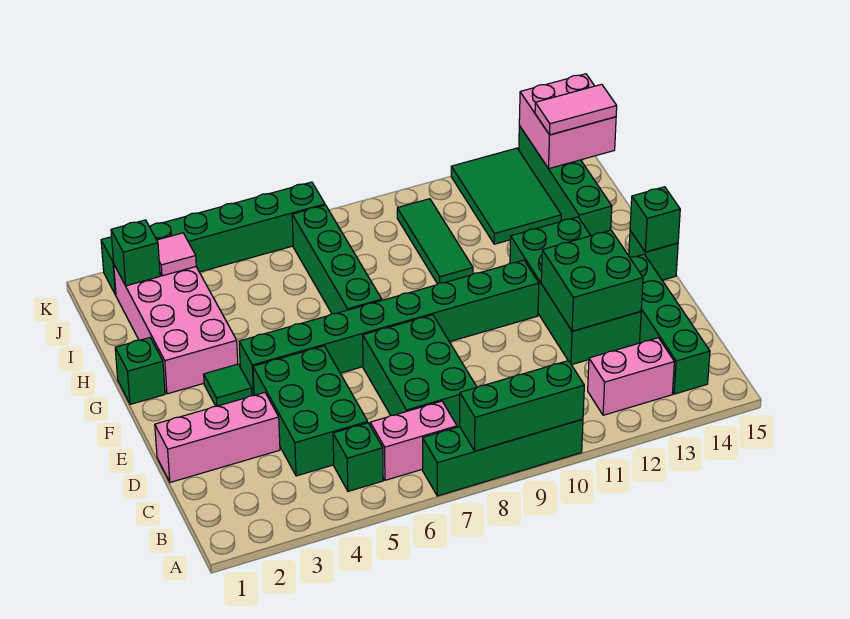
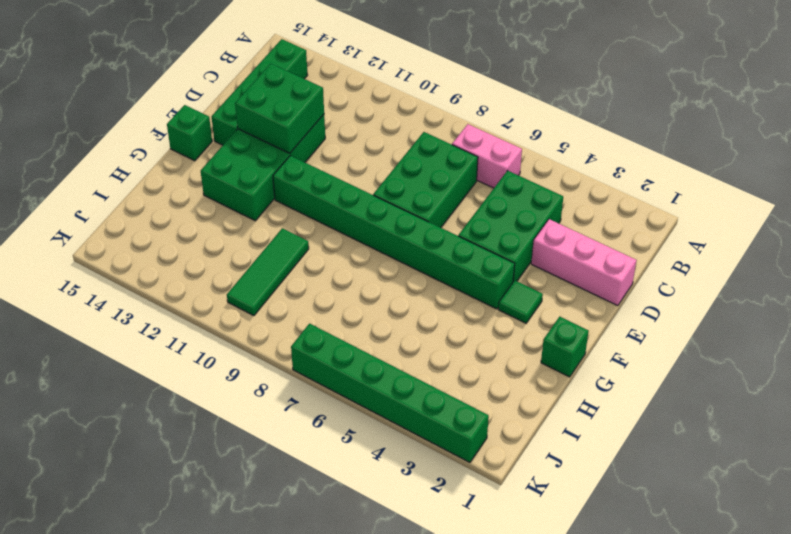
none -> green 1x4 brick [423,419,583,496]
none -> green 1x1 brick [333,423,383,491]
none -> pink 1x2 brick [588,338,674,415]

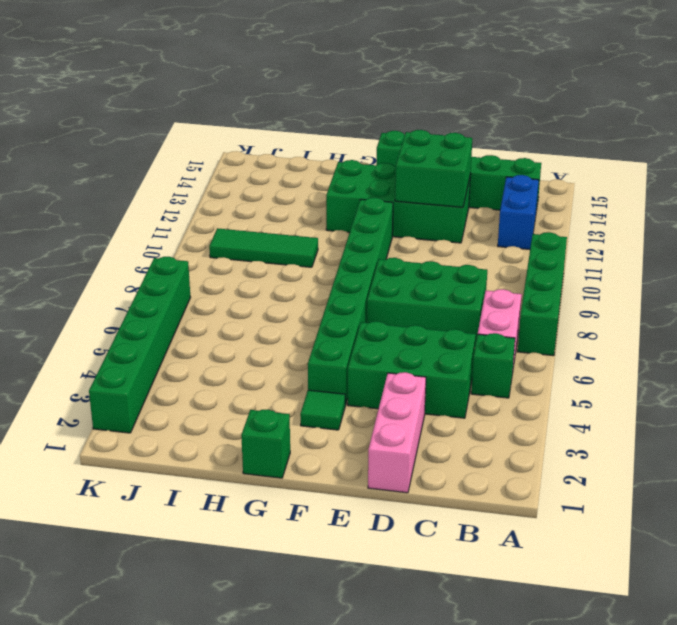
blue 1x2 brick [498,175,539,249] -> pink 1x2 brick [588,338,674,415]
none -> pink 2x4 brick [114,265,238,394]
none -> green 1x4 brick [292,205,382,314]
none -> green 1x4 brick [519,126,612,236]

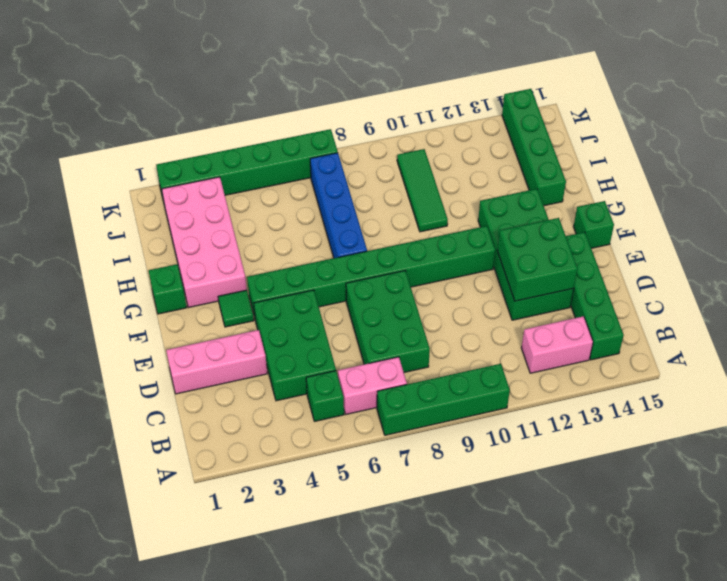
blue 1x4 brick [310,153,367,258] -> green 1x4 brick [292,205,382,314]
none -> green 2x3 tile [451,148,561,244]
none -> green 1x3 brick [460,361,584,451]
none -> green 1x1 brick [630,187,680,252]

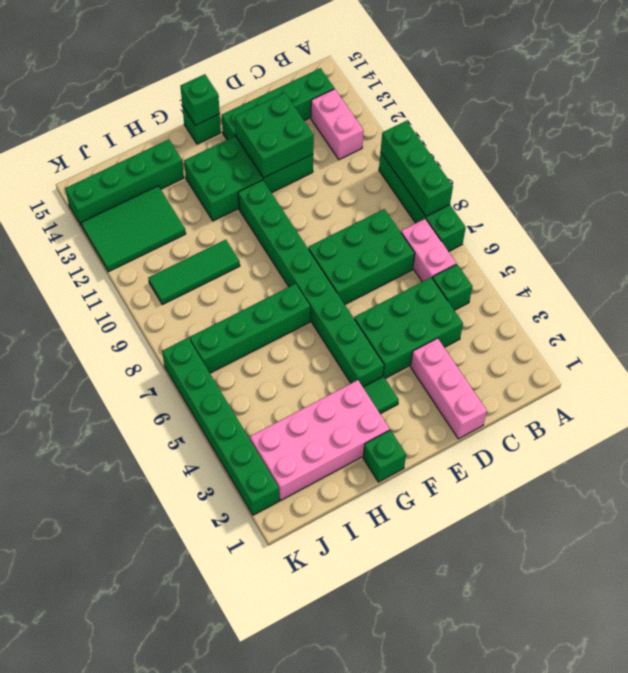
none -> green 1x1 brick [111,220,160,286]
none -> pink 1x1 tile [157,233,196,276]
none -> pink 2x2 brick [519,74,616,169]

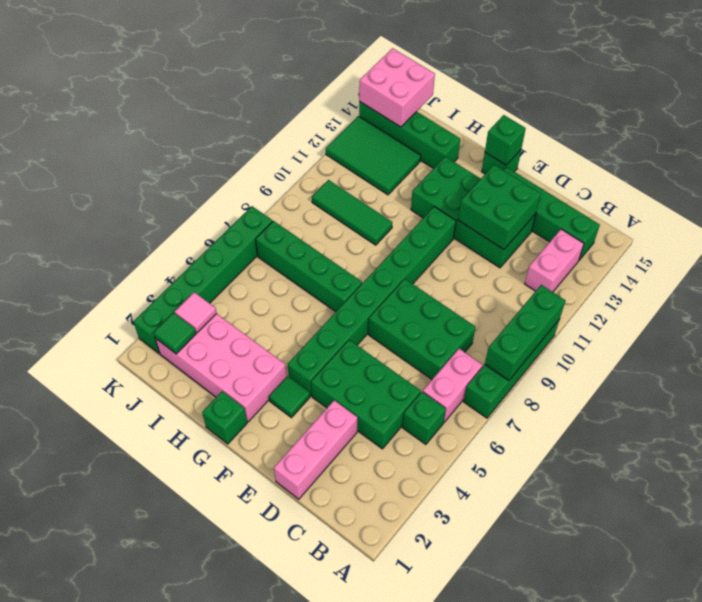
green 1x1 tile [154,313,196,354] -> green 1x1 brick [111,220,160,286]
none -> pink 1x2 tile [535,84,617,135]

